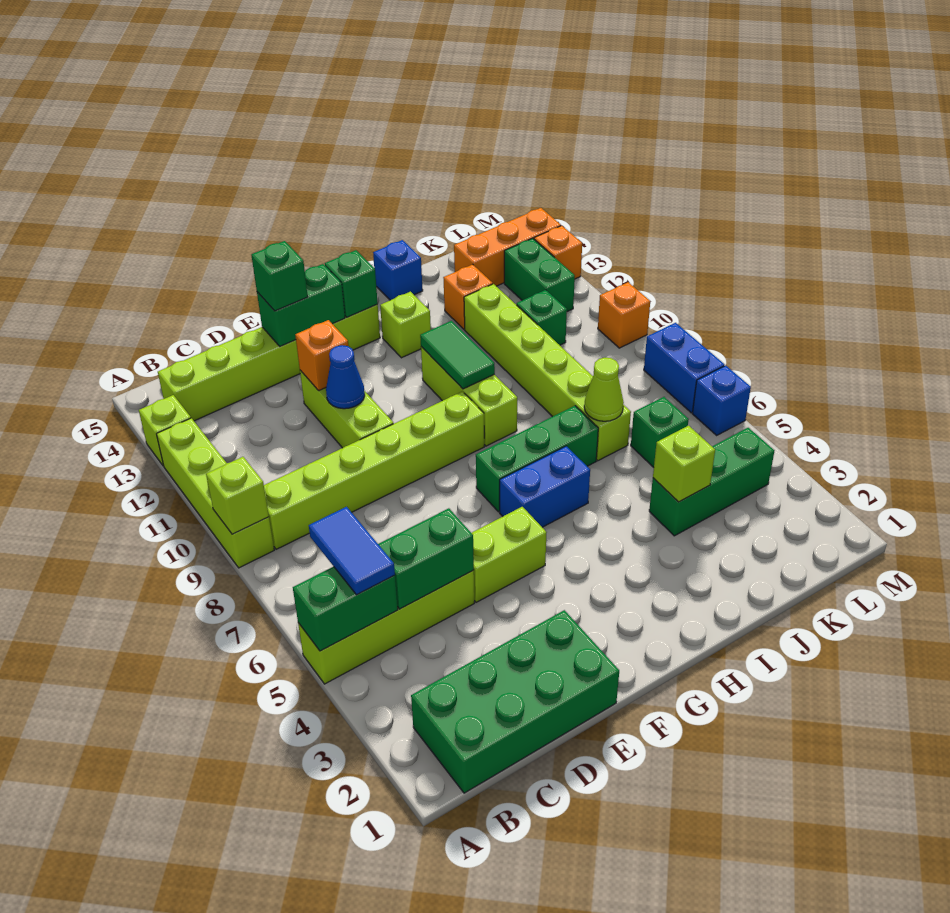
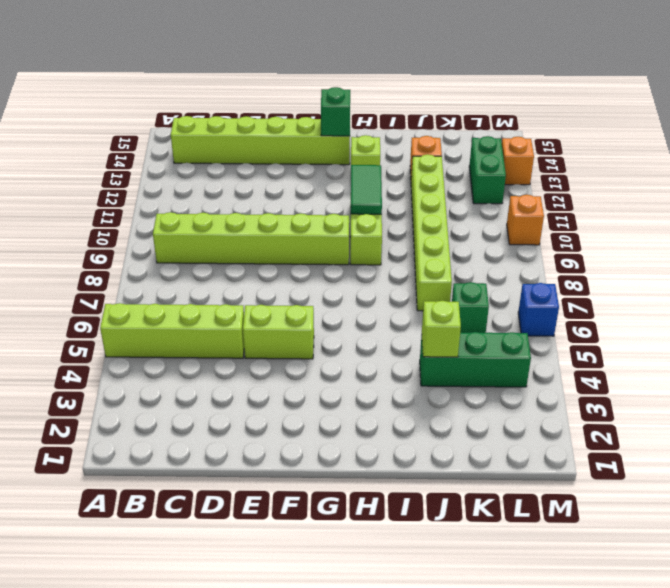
none -> lime 1x4 brick [157,418,274,568]
none -> lime 1x1 brick [139,395,191,466]
none -> green 2x4 brick [411,610,619,793]
none -> lime 1x3 brick [300,370,393,448]

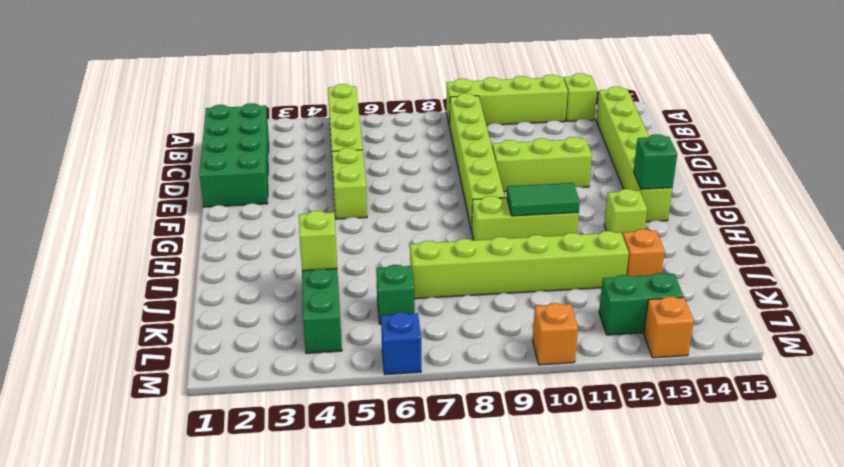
none -> blue 1x2 brick [500,446,590,527]
none -> green 1x3 brick [476,406,598,512]
none -> blue 1x1 brick [373,240,423,300]
none -> green 1x1 brick [517,290,567,345]

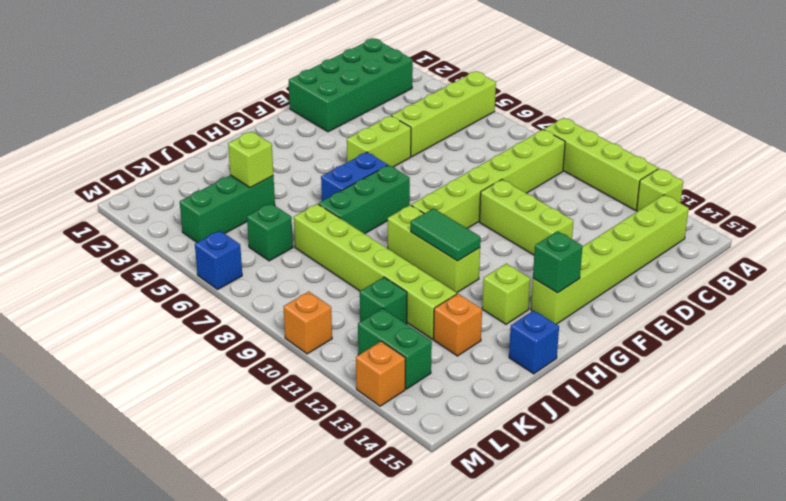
none -> orange 1x3 brick [454,208,561,286]
none -> blue 1x2 brick [644,323,724,413]
none -> green 1x2 brick [293,567,398,651]
none -> lime 1x1 brick [206,457,269,534]

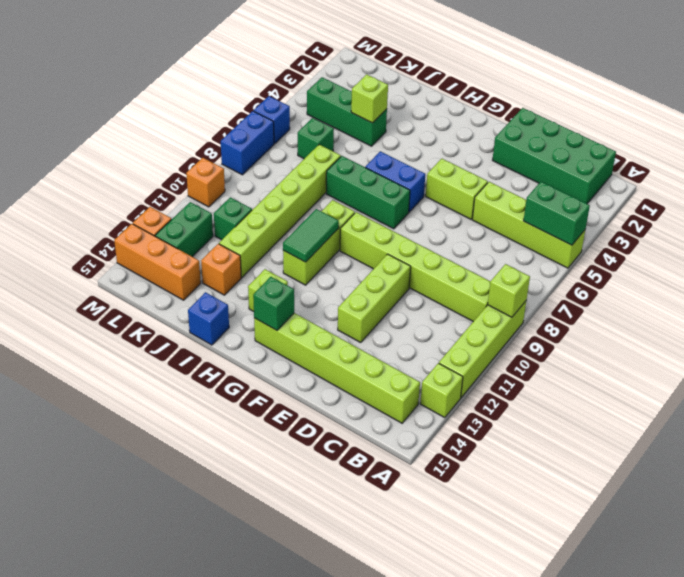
none -> green 1x2 brick [378,508,474,609]
none -> blue 1x1 cone [326,345,365,409]
none -> orange 1x1 brick [295,320,348,391]
none -> green 1x2 brick [257,264,345,346]

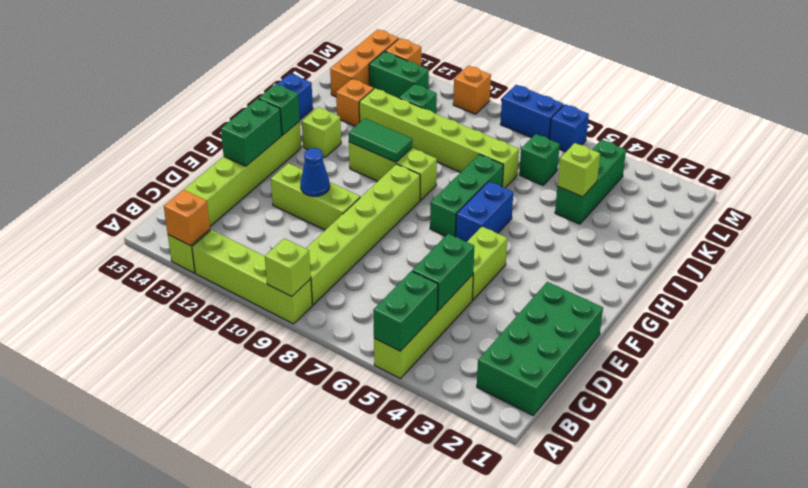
orange 1x1 brick [164,190,210,246] -> orange 1x1 brick moved to [295,320,348,391]
none -> lime 1x1 cone [584,358,624,421]
none -> blue 1x2 tile [309,507,395,595]
none -> green 1x1 brick [251,241,308,311]

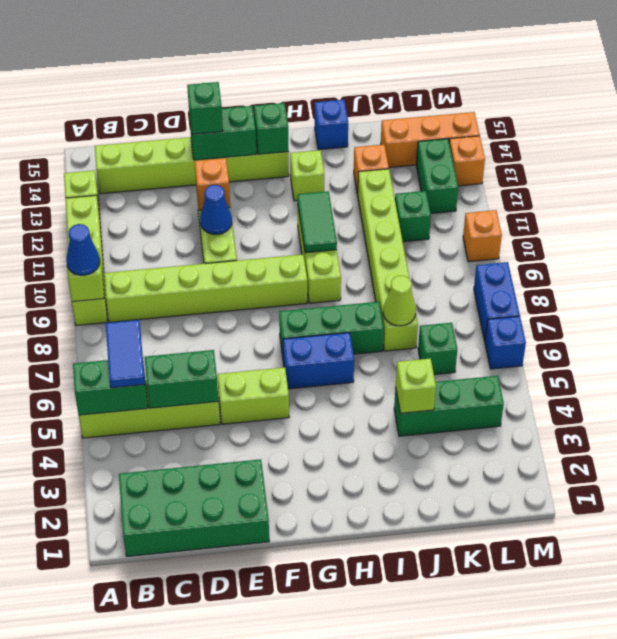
blue 1x1 cone [66,224,100,275] -> none

